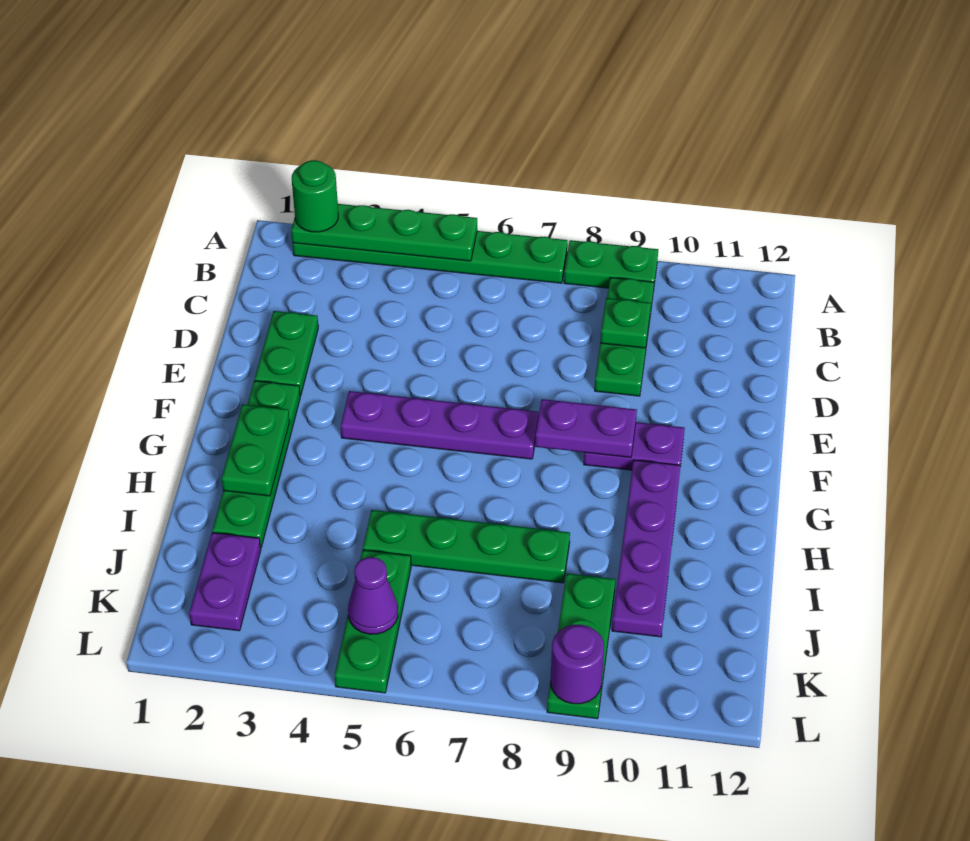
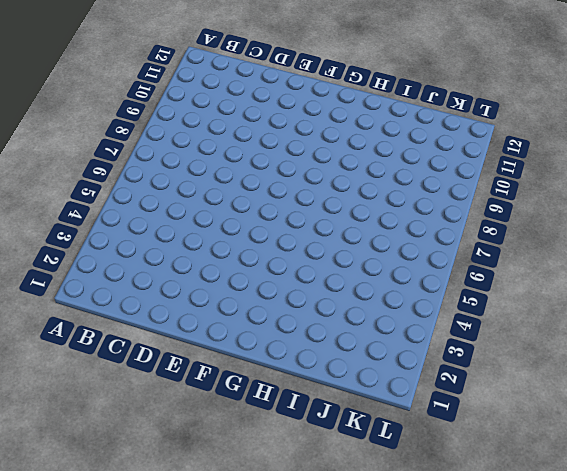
none -> green 1x6 plate [292,231,567,283]
none -> green 1x2 plate [564,240,658,291]
none -> green 1x3 plate [595,278,654,396]

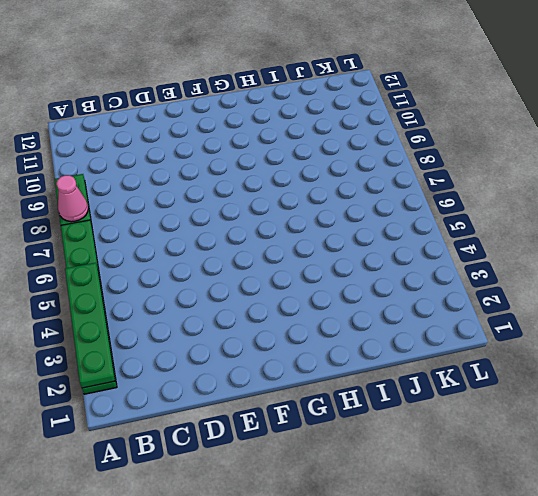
pink 1x1 cone [56,175,88,222] -> none
none -> green 1x3 plate [595,278,654,396]
none -> green 1x2 plate [255,311,318,396]
none -> green 1x4 plate [212,381,300,547]

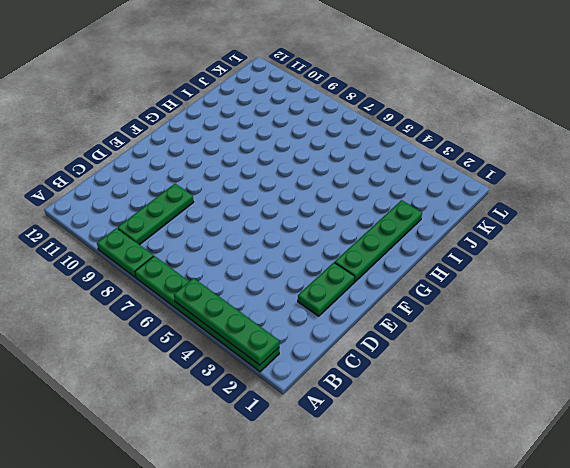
none -> purple 1x4 plate [341,391,539,459]
none -> purple 1x2 plate [584,422,685,470]
none -> purple 1x4 plate [612,460,681,637]

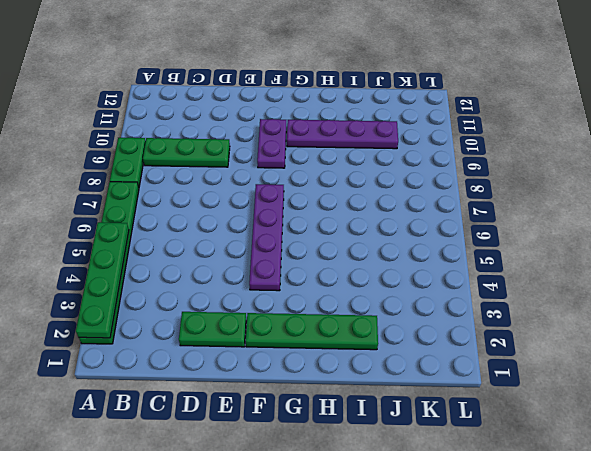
none -> green 1x4 plate [363,510,570,583]
none -> purple 1x2 plate [189,533,261,631]
none -> green 1x3 plate [335,550,411,693]

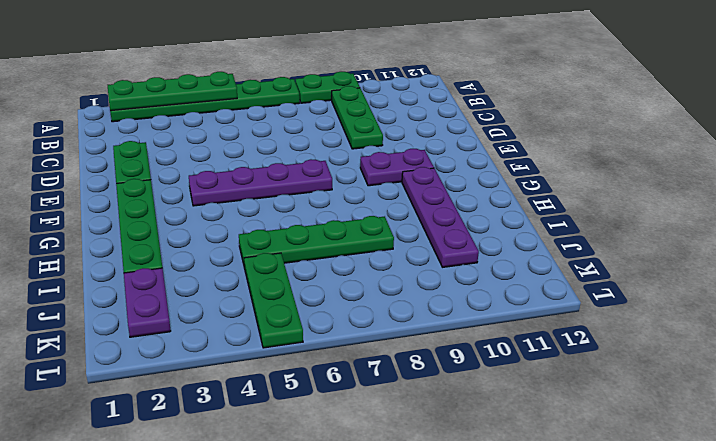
none -> green 1x3 plate [547,573,615,719]
none -> green 1x1 plate [600,298,651,348]
none -> purple 1x2 plate [535,399,637,457]

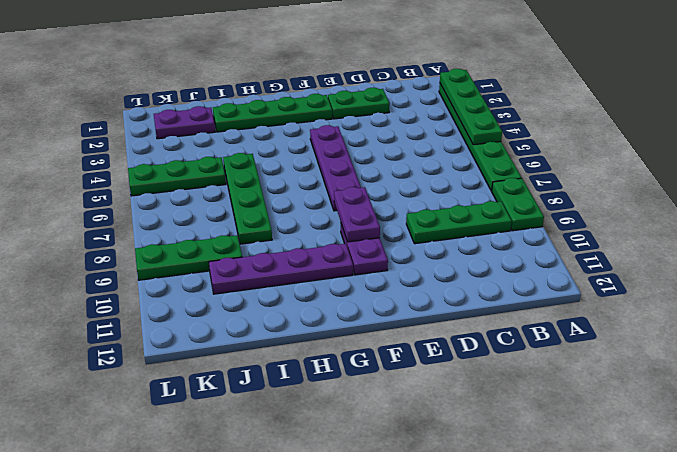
none -> green 1x1 plate [600,298,651,348]
none -> green 1x2 plate [222,404,290,496]
none -> purple 1x1 cone [348,557,398,634]

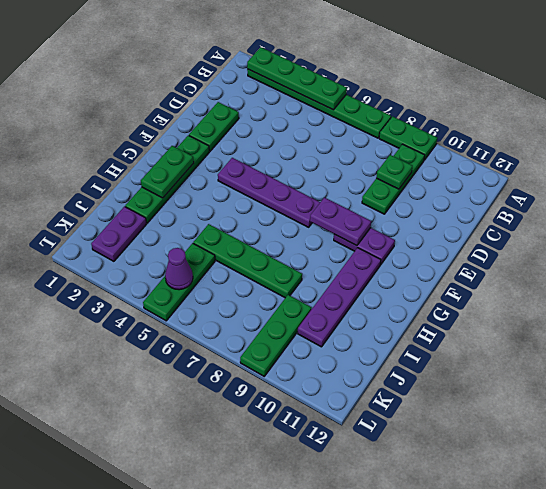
none -> purple 1x1 round brick [551,625,604,704]
none -> green 1x1 round brick [292,160,338,232]

